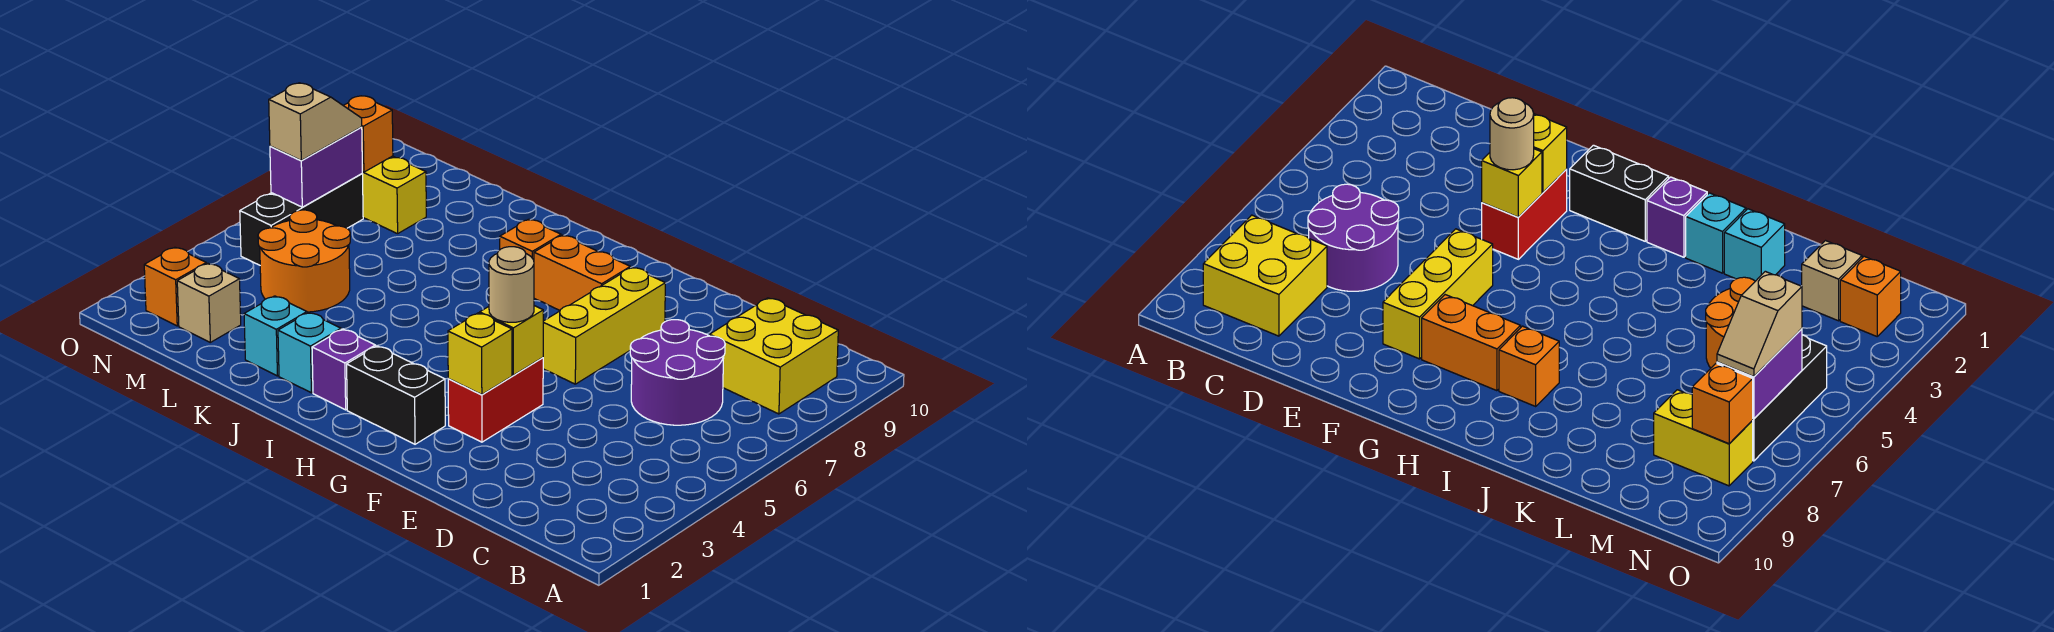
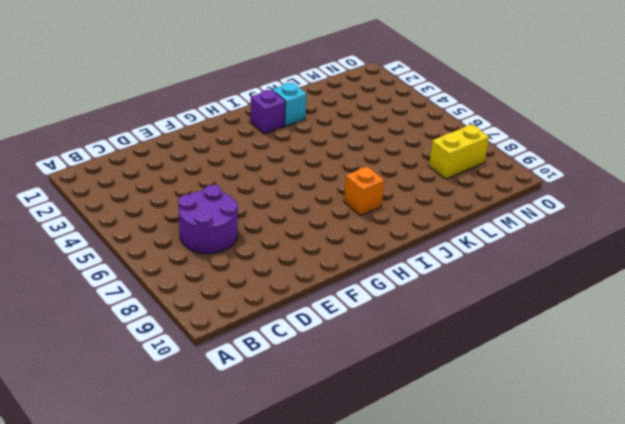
none -> yellow 2x2 brick [710,298,838,414]
none -> red 1x2 brick [448,358,543,442]
none -> yellow 1x3 brick [543,267,665,384]

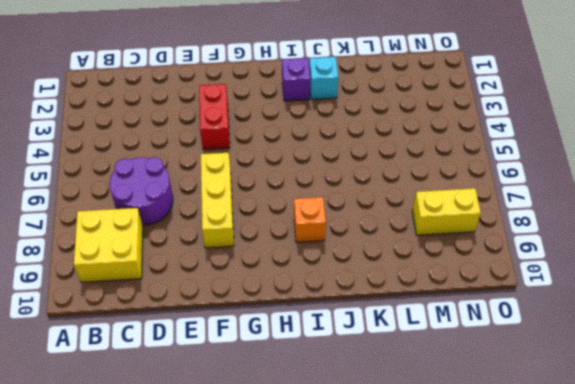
none -> black 1x2 brick [347,346,445,444]
none -> orange 1x2 brick [534,235,630,310]
none -> cyan 1x1 brick [244,296,307,376]

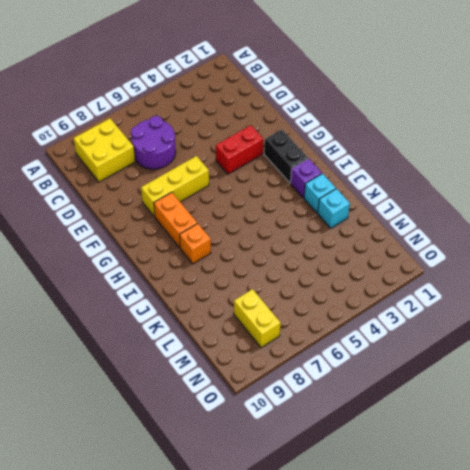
none -> orange 2x2 round brick [258,210,350,312]
none -> tan 1x1 brick [177,263,241,342]
none -> orange 1x1 brick [144,247,206,326]

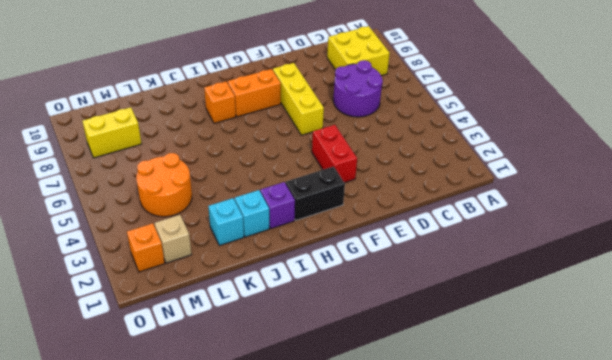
none -> black 1x3 brick [240,174,363,265]
none -> yellow 1x1 brick [448,313,512,395]
none -> yellow 1x1 brick [480,306,543,375]

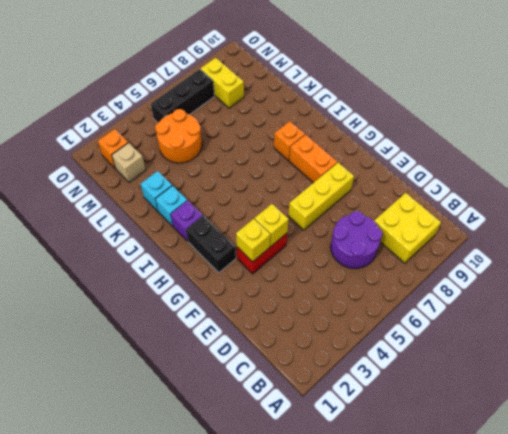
none -> purple 1x2 brick [270,127,362,207]
none -> orange 1x1 brick [344,96,393,172]
none -> tan 1x1 round brick [489,247,534,322]

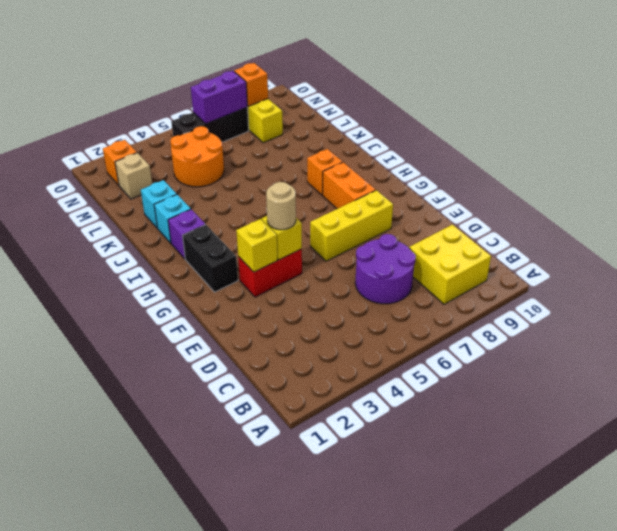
none -> tan 1x2 slope [269,83,362,160]

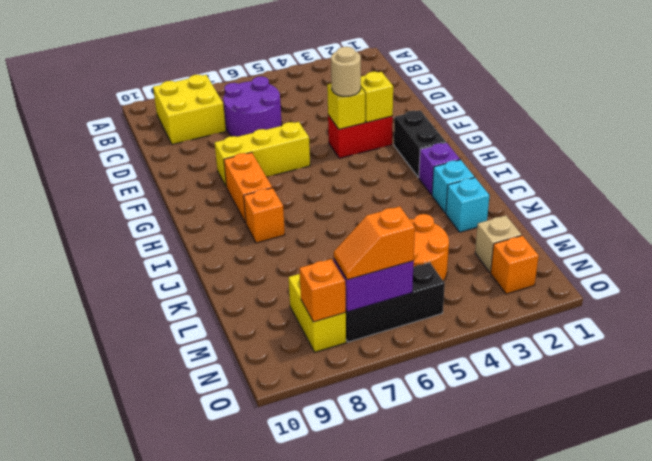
orange 1x2 slope [334,206,415,280] -> tan 1x2 slope [269,83,362,160]

